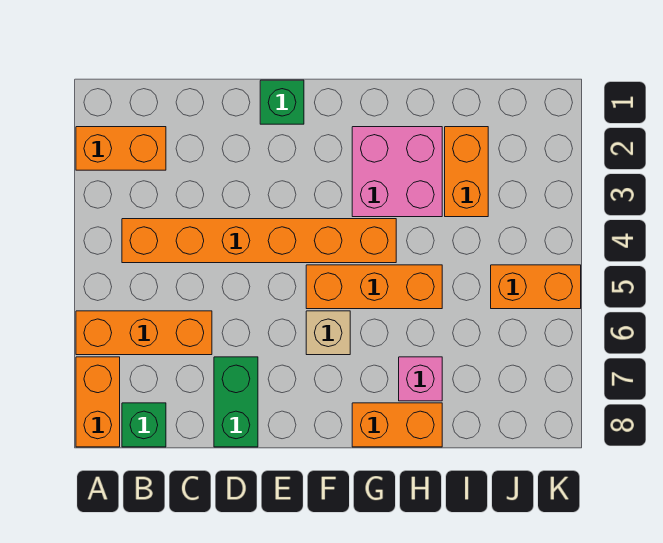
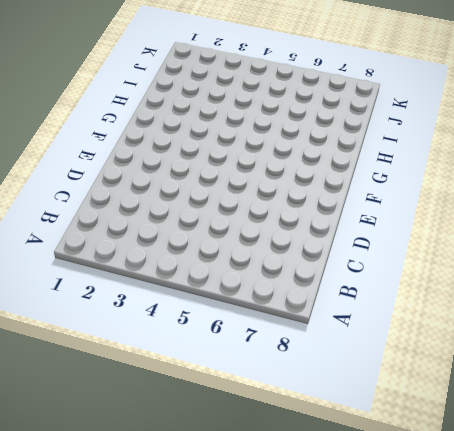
none -> orange 1x2 brick [76,127,166,170]
none -> orange 1x3 brick [76,311,212,355]
none -> orange 1x2 brick [76,357,120,447]

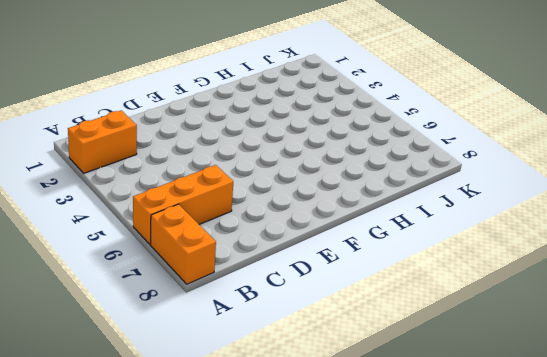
none -> orange 1x6 brick [122,219,396,263]
none -> green 1x1 brick [122,403,166,447]
none -> green 1x2 brick [214,357,258,447]

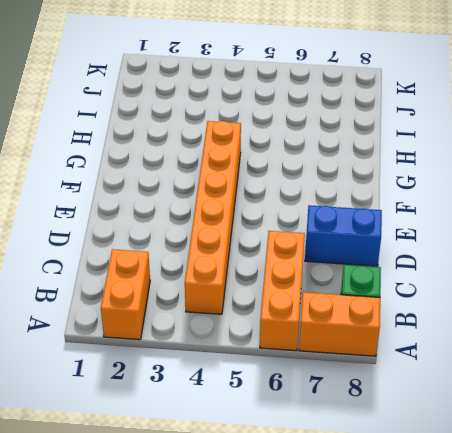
blue 1x2 brick [305,205,382,266] -> green 1x2 brick [214,357,258,447]
none -> green 1x1 brick [260,80,304,124]
none -> orange 1x3 brick [306,265,442,309]
none -> tan 1x1 brick [306,311,350,355]

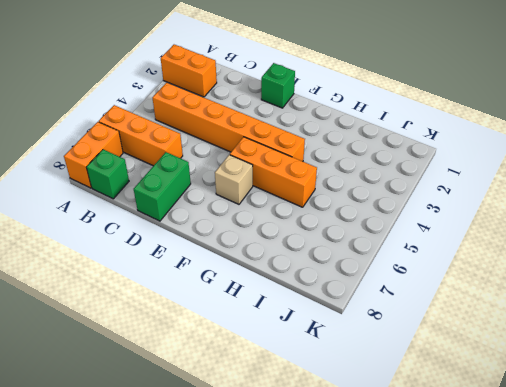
none -> pink 2x2 brick [352,127,442,217]
none -> orange 1x2 brick [352,403,442,447]
none -> pink 1x1 brick [399,357,442,401]

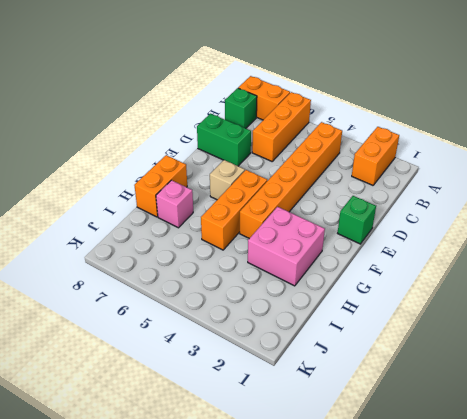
none -> orange 1x2 brick [445,127,488,217]
none -> orange 1x2 brick [491,265,581,309]

